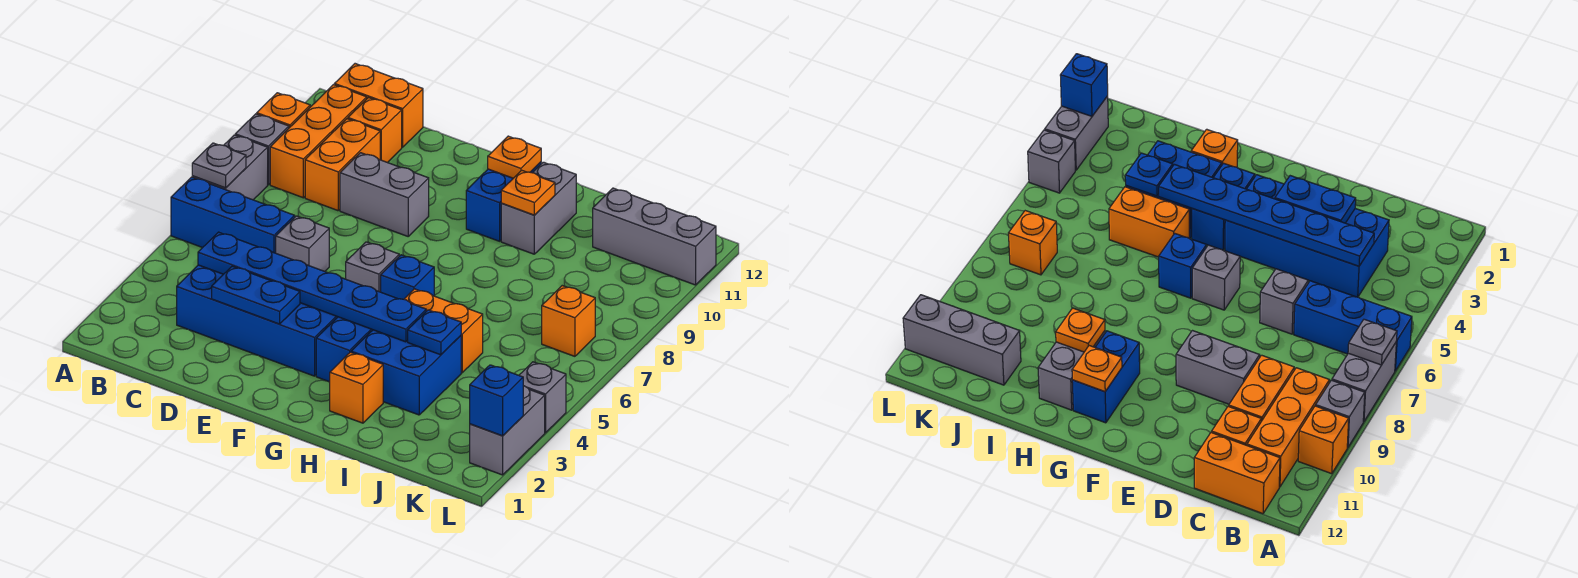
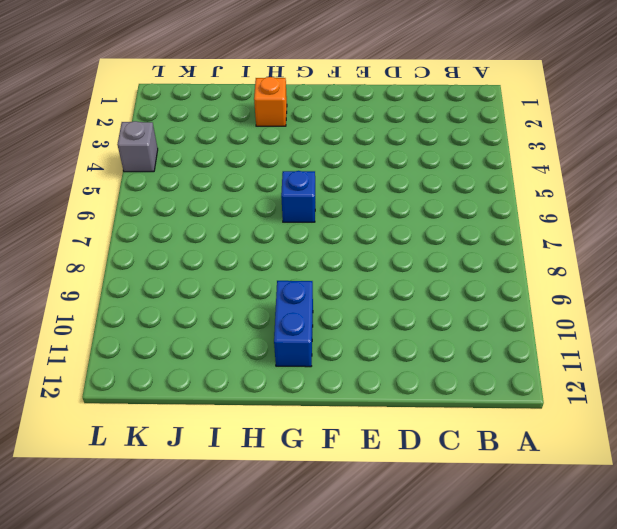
none -> blue 1x3 brick [171,177,295,253]
none -> grey 1x2 brick [192,135,268,200]
none -> grey 1x1 brick [235,114,289,185]
none -> orange 1x1 brick [257,93,310,128]

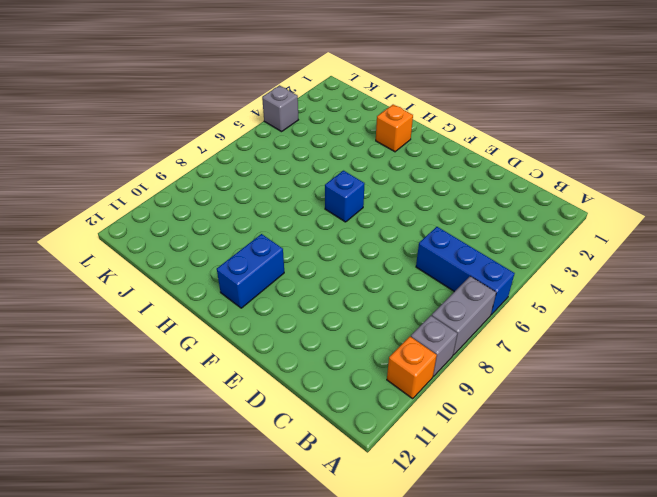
none -> orange 1x3 brick [270,85,367,198]
none -> orange 1x2 brick [335,64,423,147]
none -> blue 2x4 brick [177,265,337,376]
none -> orange 1x2 brick [305,119,380,211]

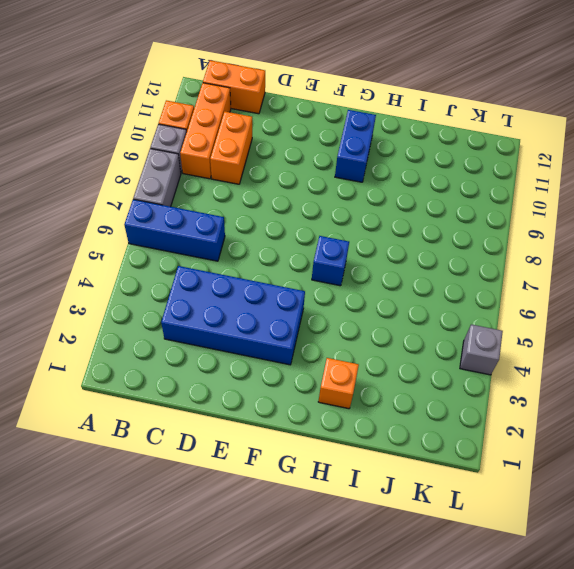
none -> orange 1x1 brick [348,98,402,162]
none -> grey 1x1 brick [276,216,329,271]
none -> grey 1x2 brick [340,153,429,236]
none -> grey 1x1 brick [346,242,399,292]

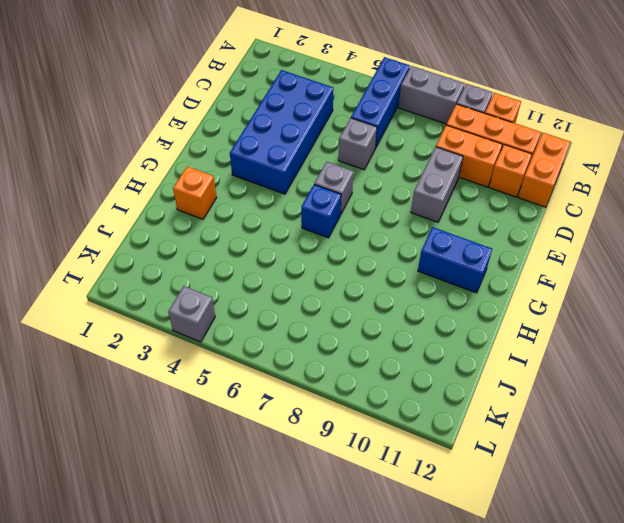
none -> blue 1x2 brick [316,317,372,382]
none -> blue 2x2 brick [351,330,461,415]
none -> orange 1x2 brick [404,289,483,373]
none -> grey 1x2 brick [501,162,576,254]

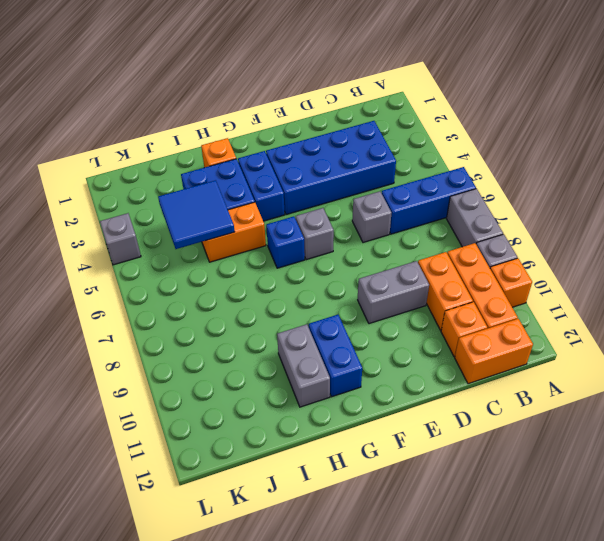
blue 2x2 tile [158,180,235,249] -> blue 1x1 plate [408,310,461,355]
none -> grey 1x3 brick [593,188,716,285]
none -> orange 1x1 brick [542,286,595,356]
none -> grey 1x2 brick [470,386,545,475]
none -> grey 1x1 plate [192,143,246,188]

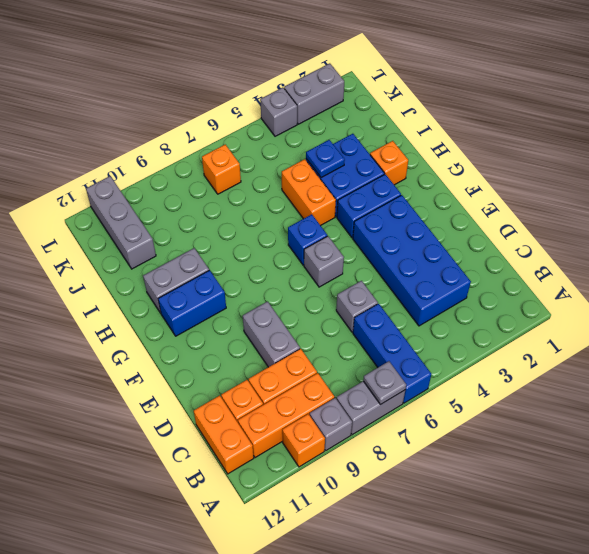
none -> blue 1x6 plate [198,232,426,342]
none -> blue 1x2 plate [212,266,300,324]
none -> orange 1x1 plate [488,136,541,178]
none -> orange 1x1 plate [501,170,555,215]

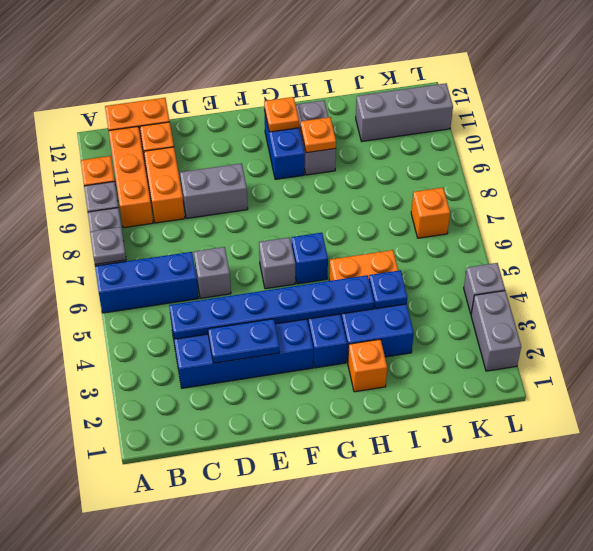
none -> blue 1x1 brick [470,365,523,436]

